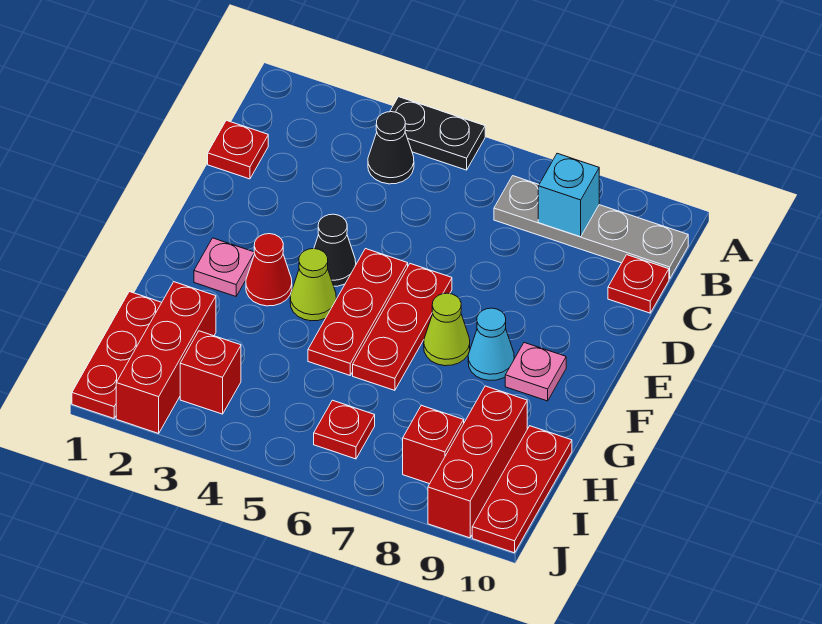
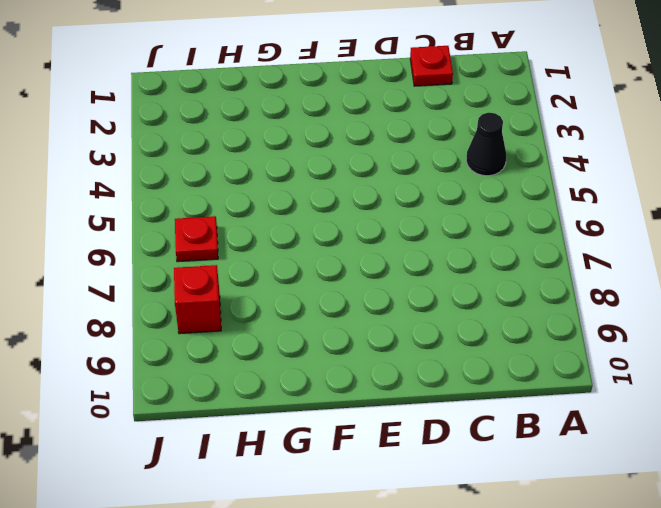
none -> black 1x2 plate [390,97,485,170]
none -> grey 1x4 plate [494,176,688,279]
none -> red 1x1 plate [608,255,669,313]

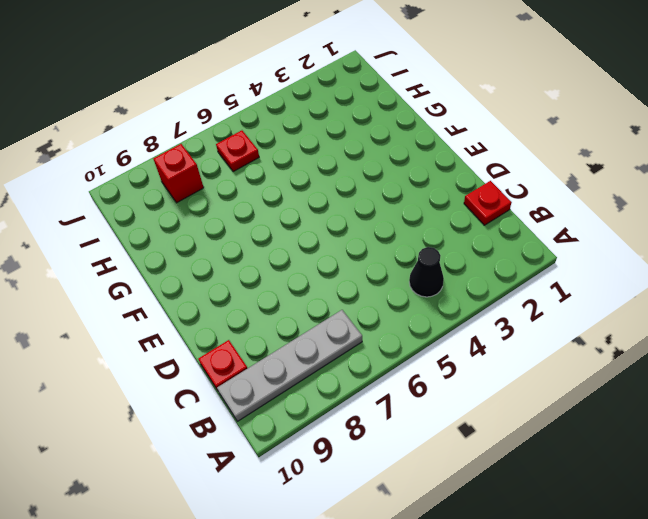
none -> black 1x2 plate [390,97,485,170]
none -> black 1x1 cone [314,214,356,286]
none -> red 1x3 plate [308,249,408,375]

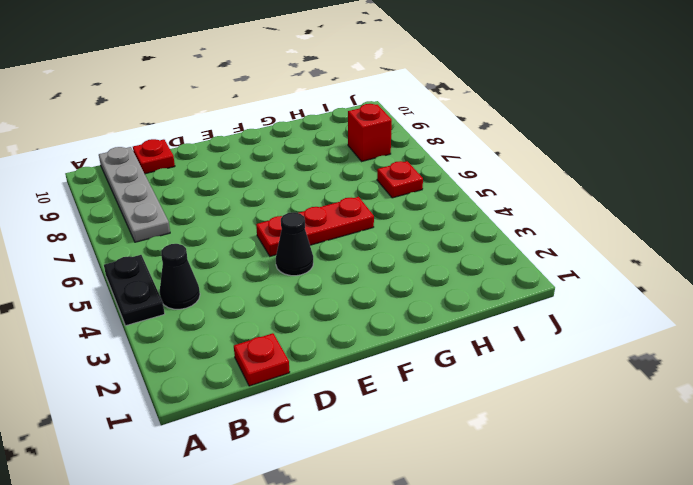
none -> red 1x3 plate [353,264,452,390]
none -> pink 1x1 plate [194,238,255,296]
none -> red 1x1 cone [246,234,292,306]

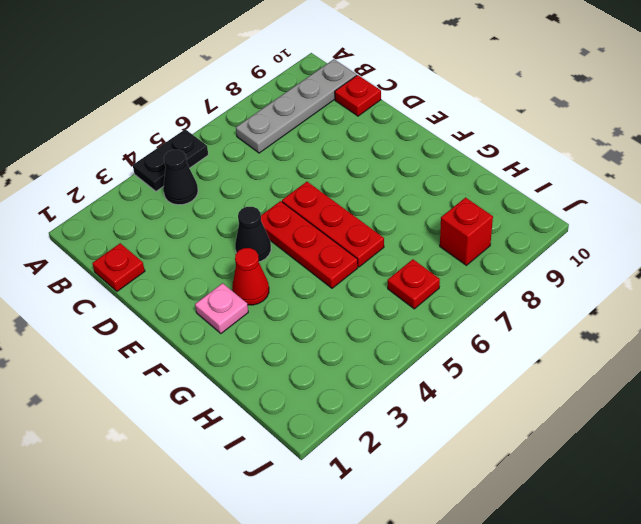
none -> lime 1x1 cone [290,249,336,321]
none -> lime 1x1 cone [424,293,470,366]
none -> cyan 1x1 cone [468,308,514,380]

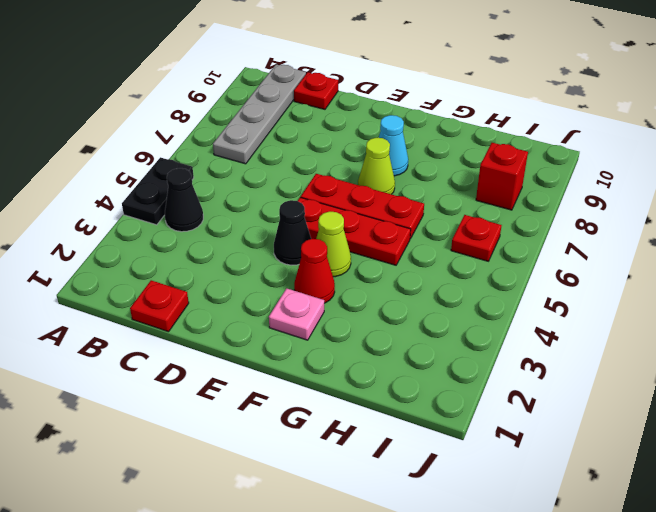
none -> pink 1x1 plate [505,343,566,401]
none -> red 1x3 plate [72,292,162,418]
none -> red 1x3 brick [116,282,216,433]

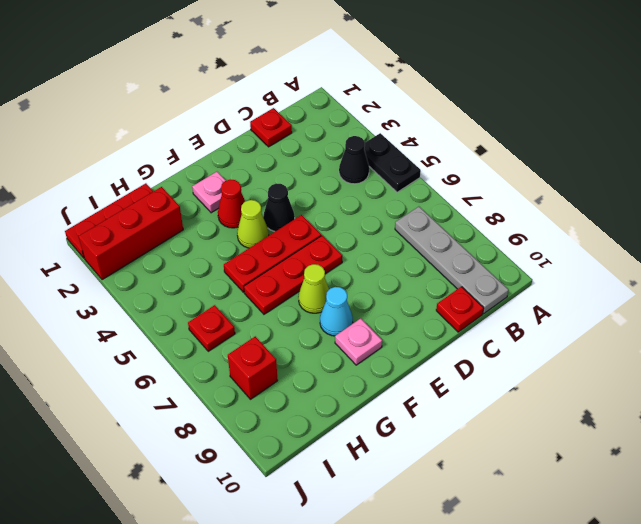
none -> red 1x3 brick [428,386,527,538]
none -> red 1x3 plate [472,426,572,553]
none -> red 1x1 brick [180,331,241,414]

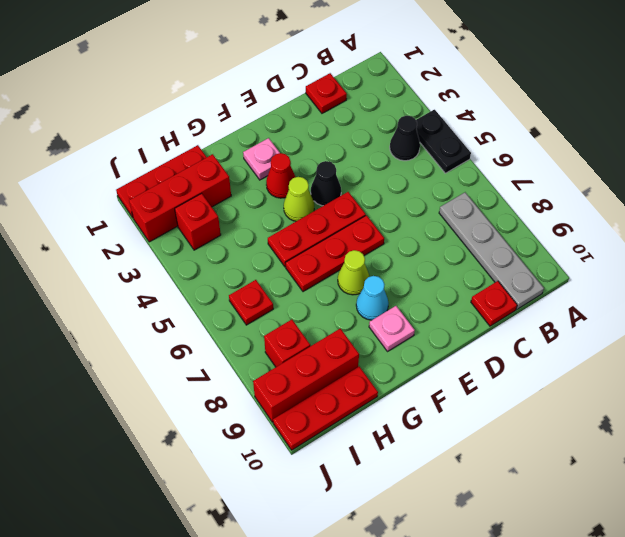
none -> cyan 1x1 brick [538,153,599,237]

